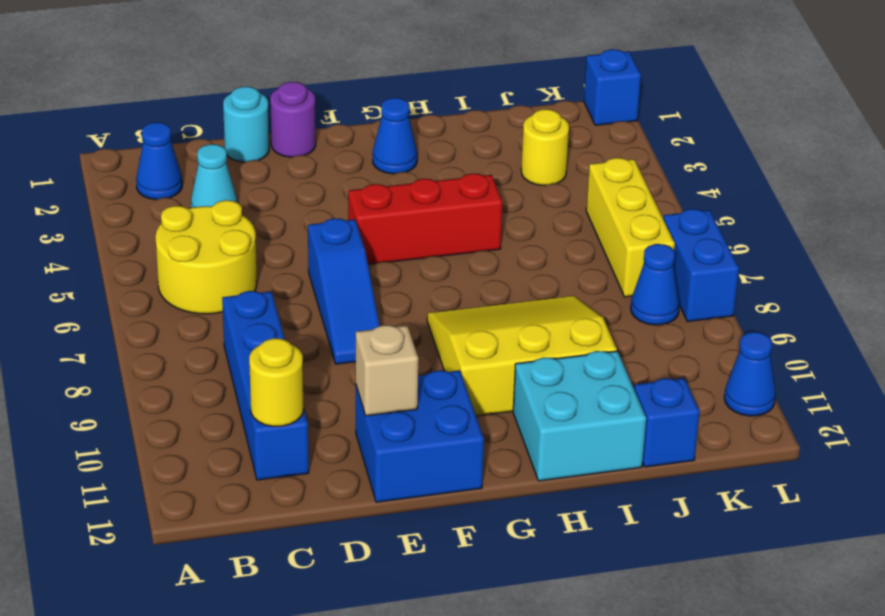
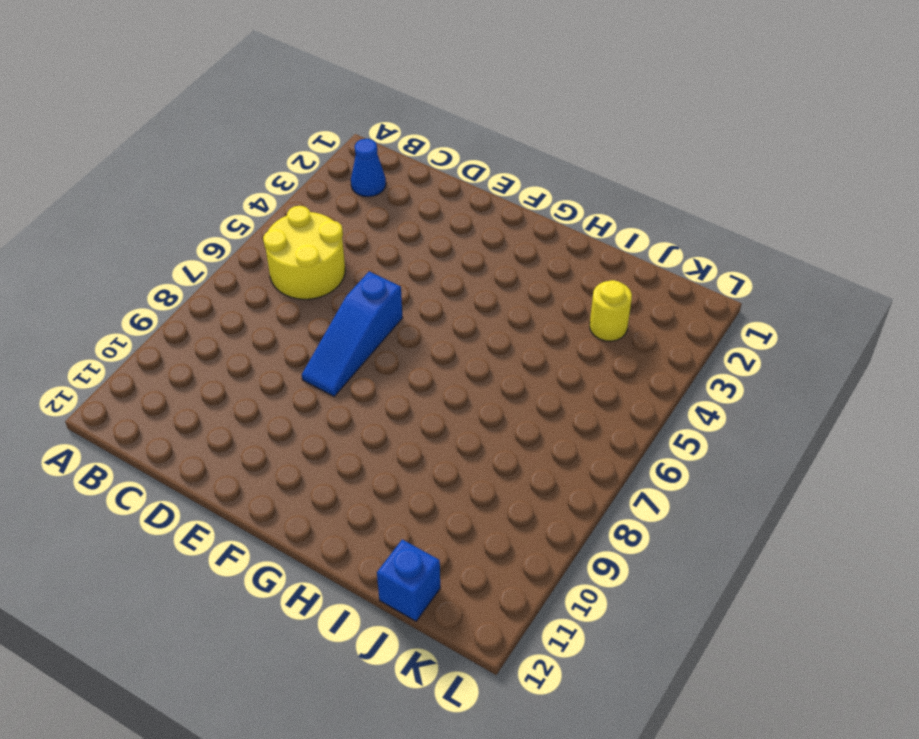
none -> cyan 1x1 cone [191,144,237,208]
none -> blue 1x4 brick [222,291,309,480]
none -> cyan 1x1 round brick [223,87,269,162]

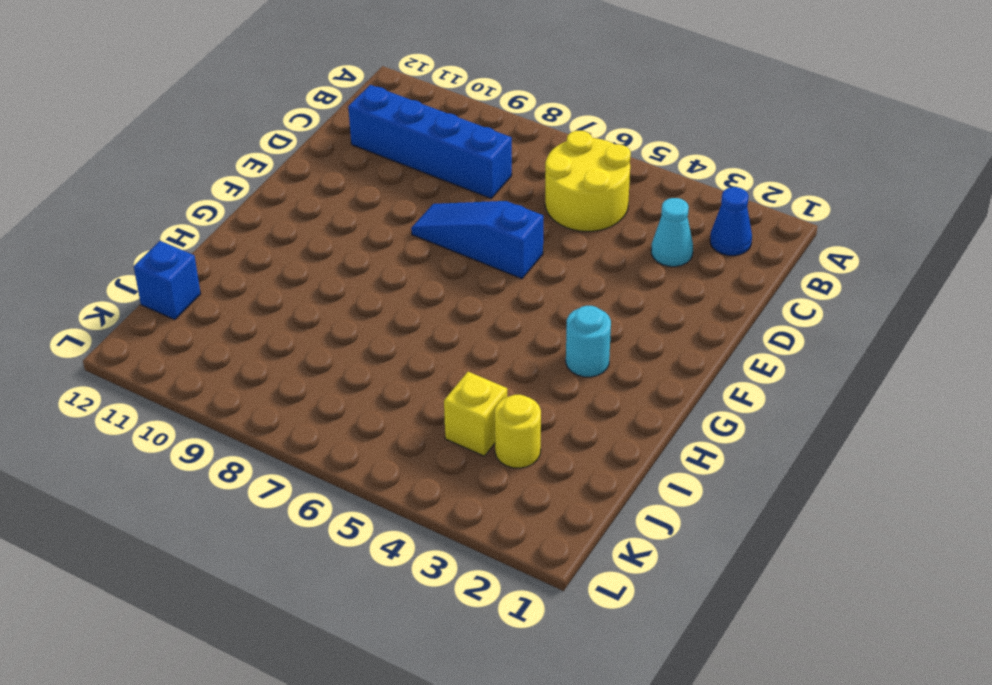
cyan 1x1 round brick [566,306,611,377] -> cyan 1x1 round brick moved to [223,87,269,162]
yellow 1x1 brick [444,372,507,456] -> none
none -> purple 1x1 round brick [270,82,316,157]
none -> blue 2x2 brick [356,370,484,502]
none -> red 1x3 brick [348,174,502,264]

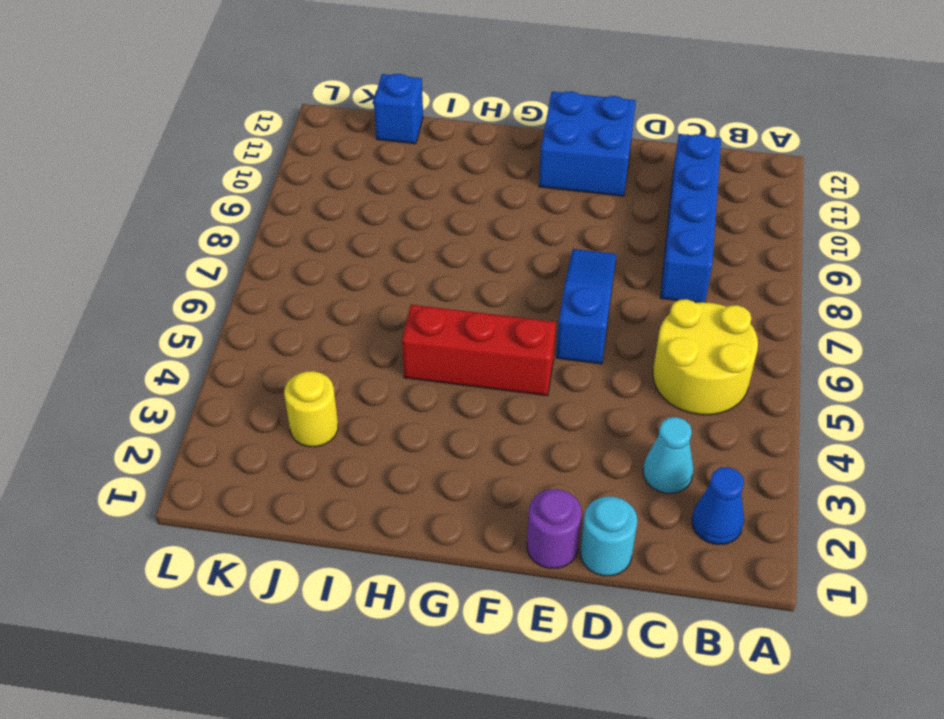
none -> blue 1x1 cone [373,98,417,174]
none -> yellow 3x3 slope [427,296,617,416]
none -> cyan 2x2 brick [513,351,646,481]

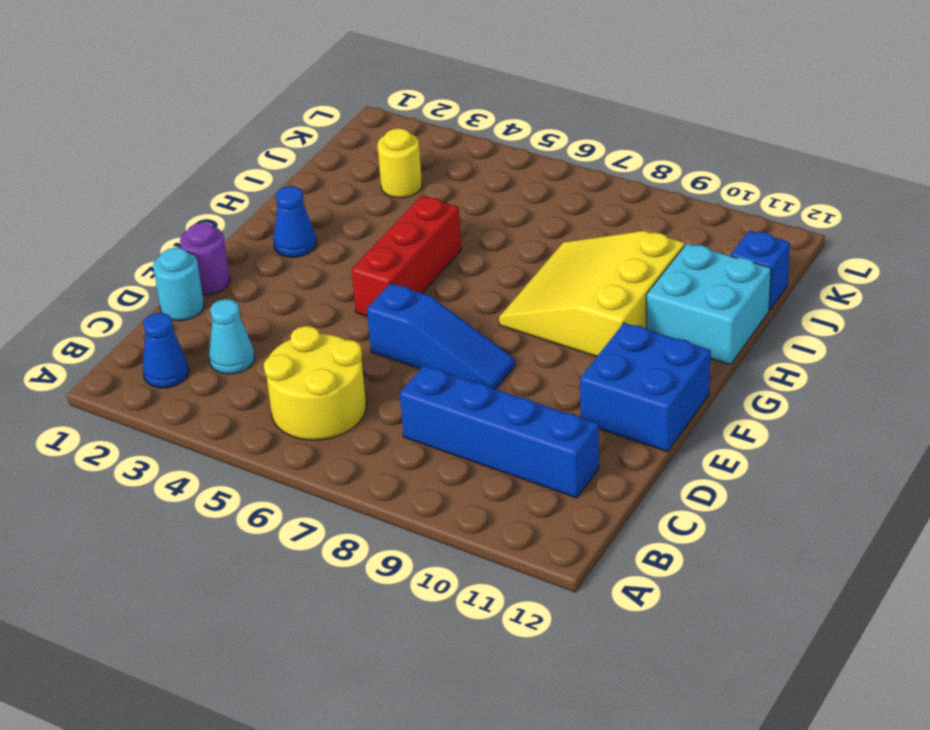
none -> yellow 1x3 brick [586,158,675,297]
none -> blue 1x1 cone [631,244,680,325]
none -> blue 1x1 brick [584,49,641,125]

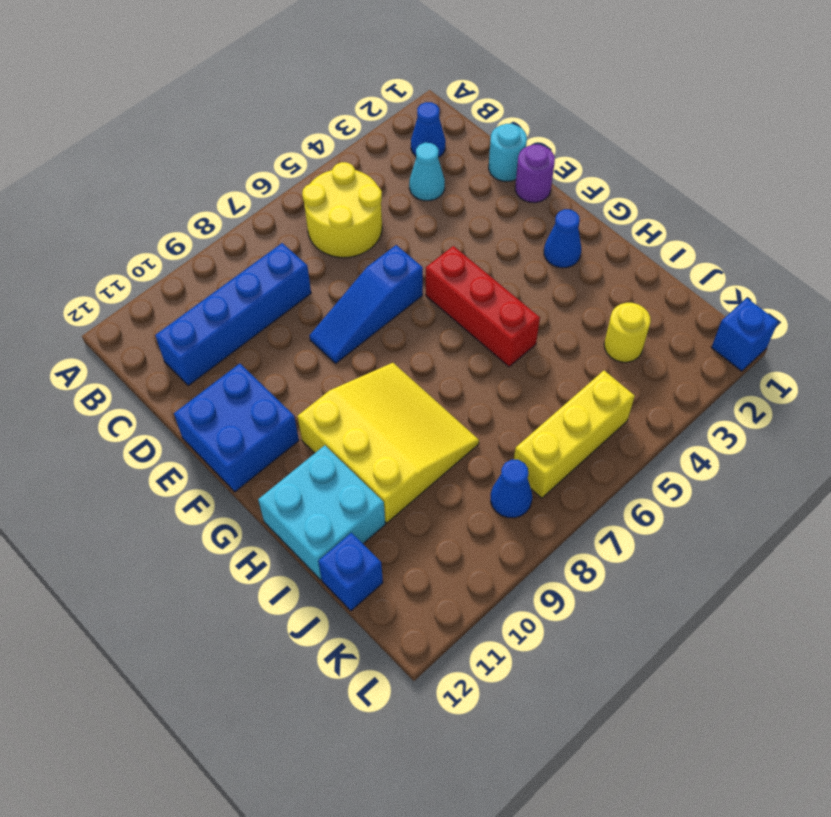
none -> blue 1x2 brick [663,209,739,322]
none -> blue 1x1 cone [724,332,776,416]
none -> yellow 1x1 round brick [249,338,303,427]

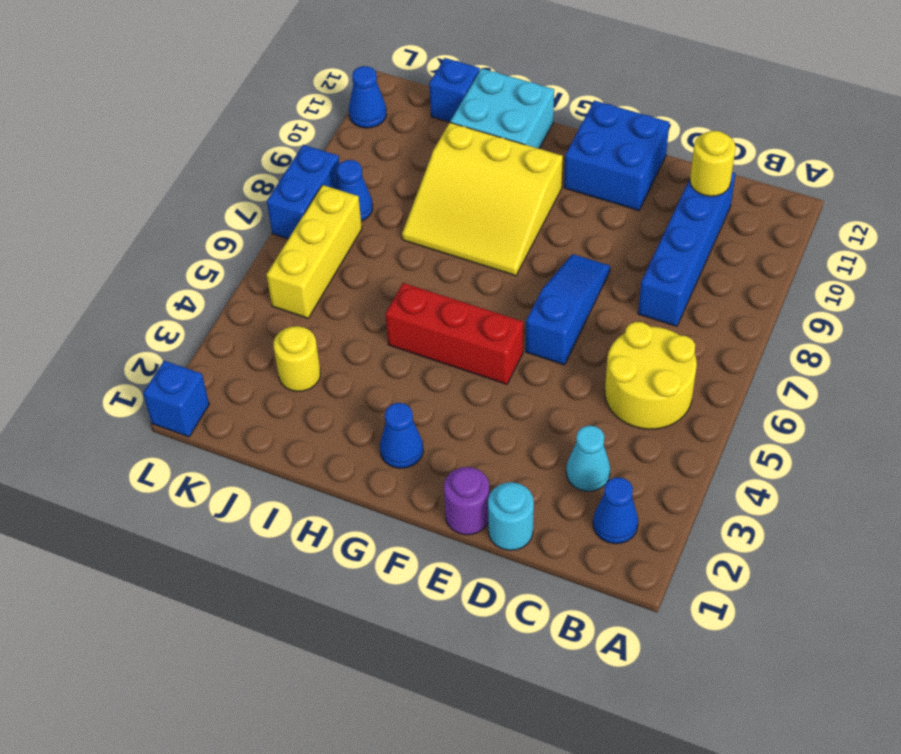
none -> tan 1x1 brick [356,325,418,416]

